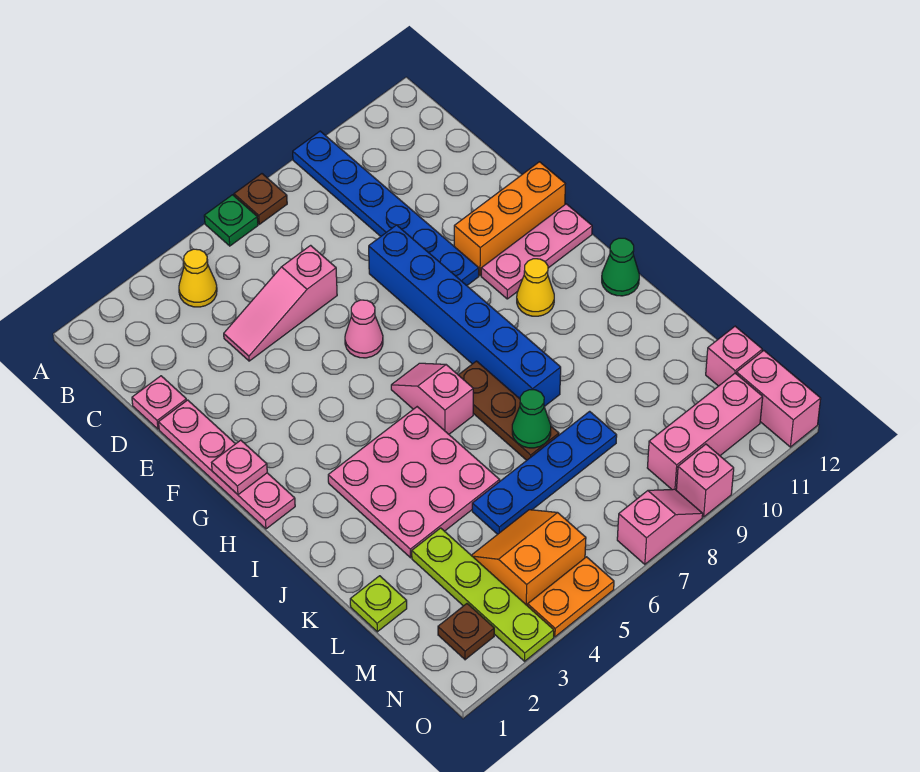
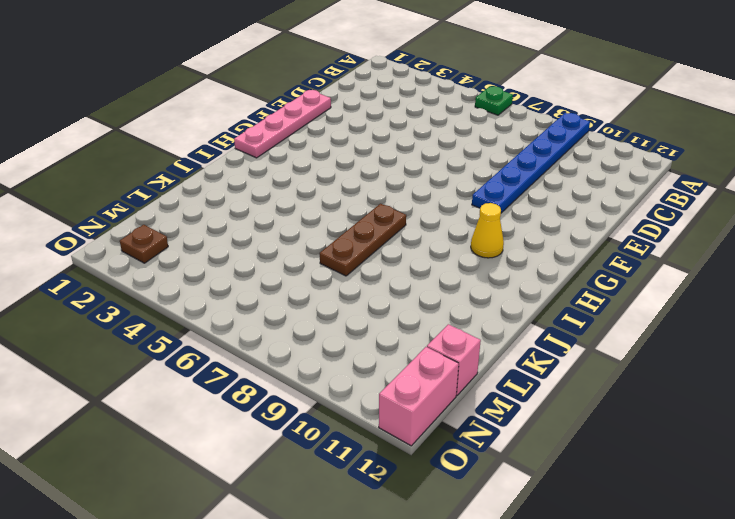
none -> brown 1x1 plate [234,174,287,224]
none -> yellow 1x1 cone [179,249,217,307]
none -> pink 1x1 plate [132,376,187,429]

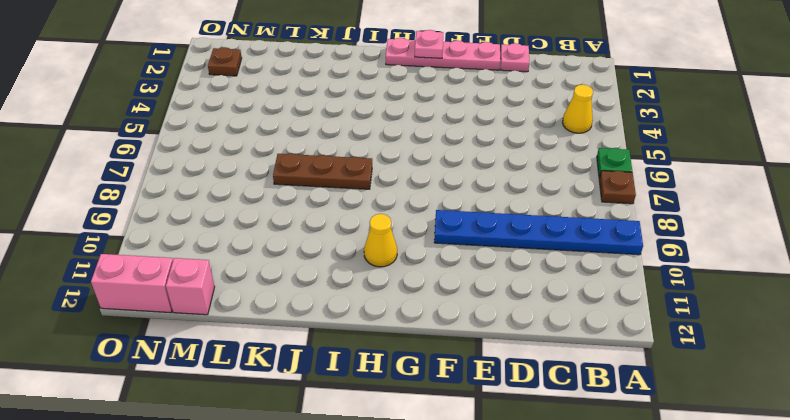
none -> pink 1x3 slope [224,245,337,361]
none -> blue 1x6 brick [369,225,561,406]
none -> pink 1x1 cone [345,300,383,358]

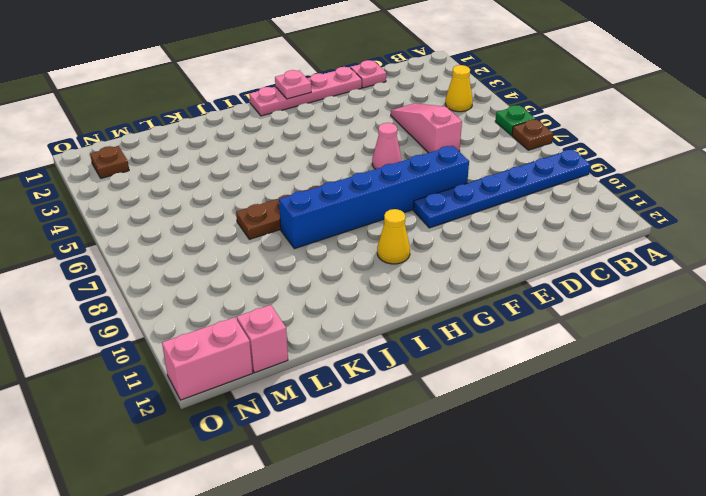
none -> orange 1x3 brick [454,162,565,275]
none -> pink 1x3 plate [481,204,592,299]
none -> pink 1x2 slope [391,363,473,434]

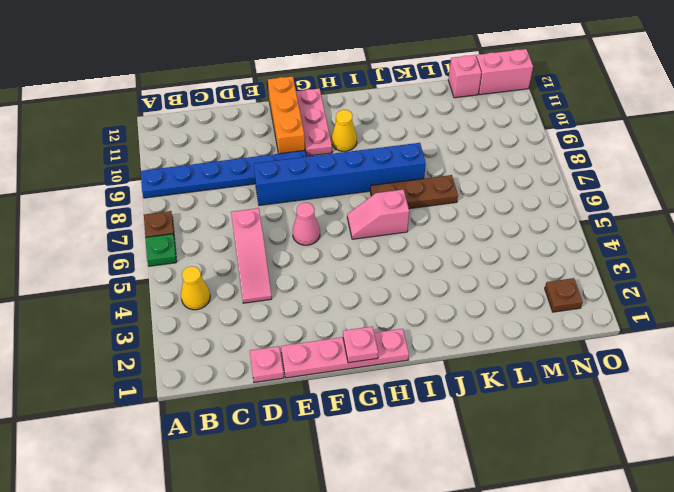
none -> pink 3x3 plate [328,407,500,558]
none -> green 1x1 cone [602,238,639,296]
none -> lime 1x1 plate [350,576,407,632]

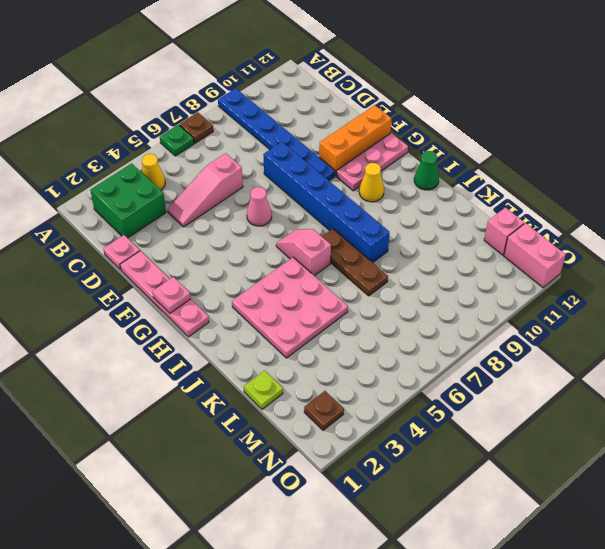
green 2x2 brick [90,164,166,238] -> none
none -> lime 1x4 plate [412,528,554,661]
none -> blue 1x4 plate [472,411,617,534]
none -> orange 2x2 slope [471,510,586,606]

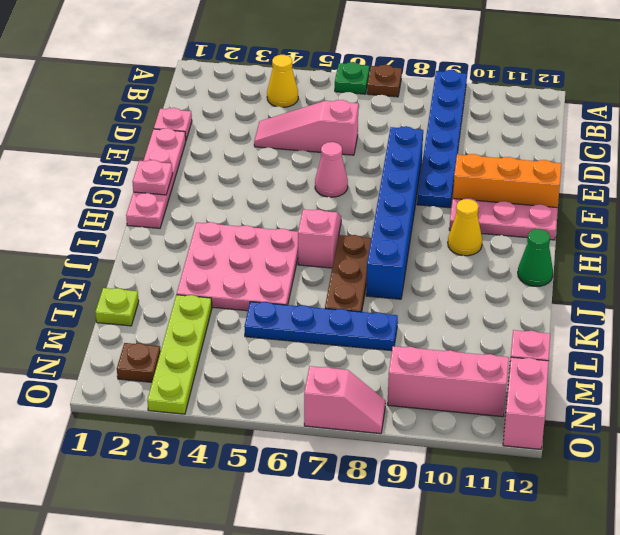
none -> orange 2x2 slope [471,510,586,606]
none -> orange 1x2 plate [528,557,614,637]
none -> pink 1x1 brick [676,444,734,517]

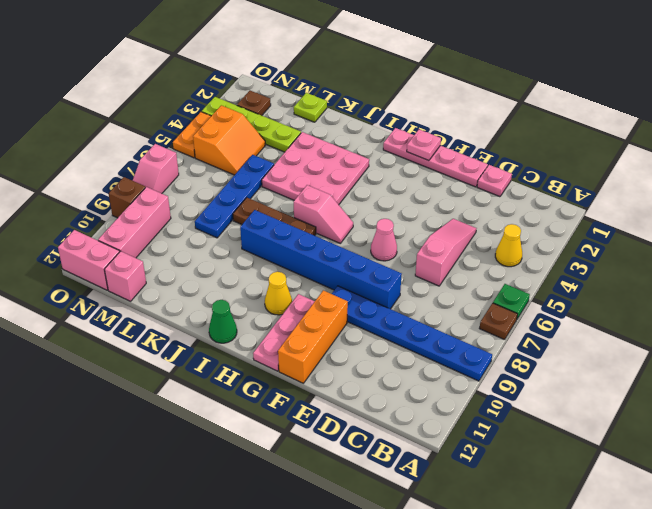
brown 1x1 brick [109,177,145,218] -> pink 1x1 brick [676,444,734,517]
none -> green 1x1 cone [512,390,551,448]

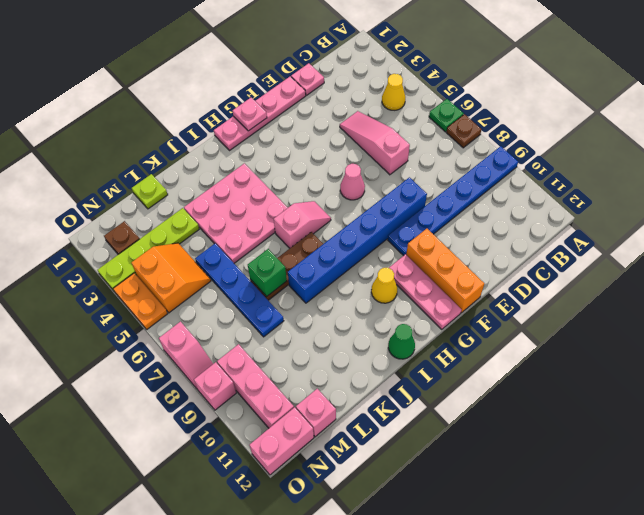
green 1x1 brick [248,249,287,297] -> green 1x1 cone [512,390,551,448]

